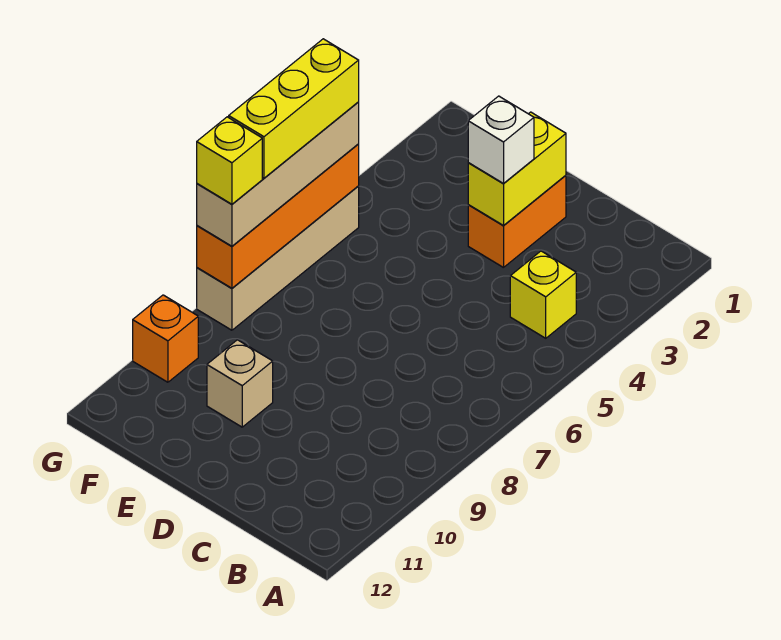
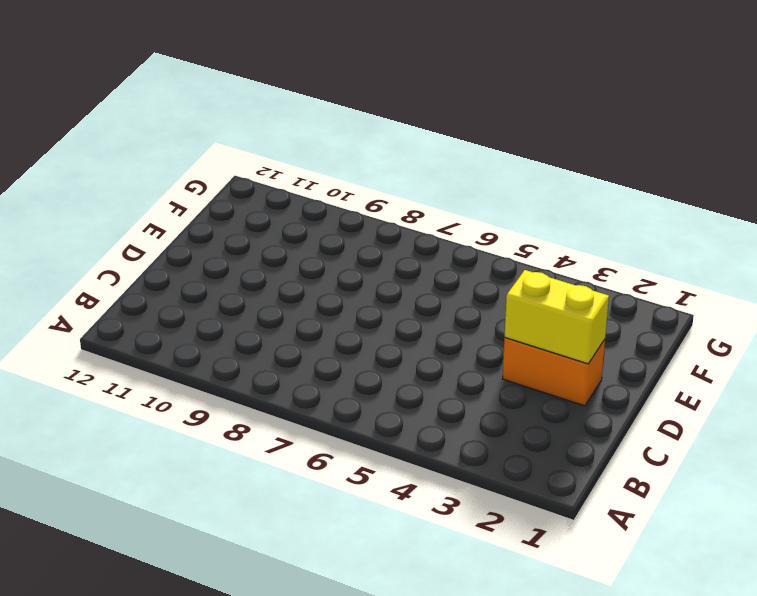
none -> yellow 1x1 brick [510,251,576,338]
none -> tan 1x1 brick [207,340,273,427]

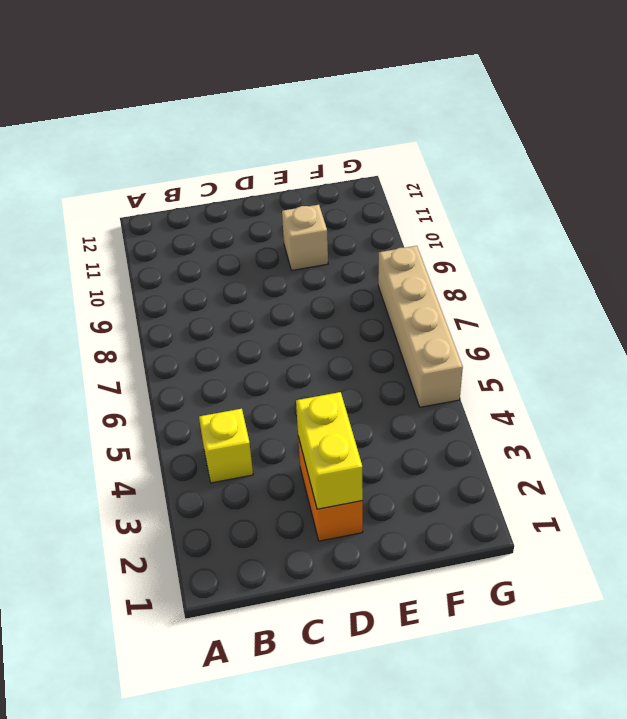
none -> orange 1x1 brick [133,295,198,382]
none -> orange 1x4 brick [197,144,359,288]

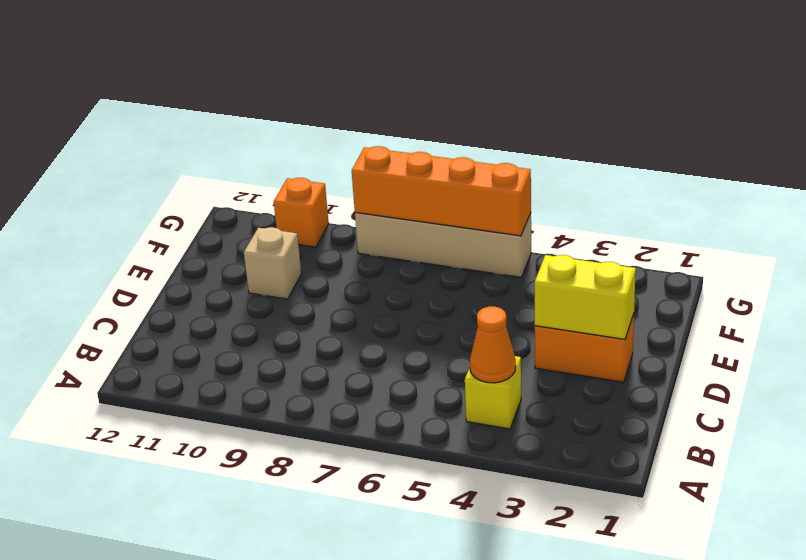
orange 1x1 cone [470,306,516,383] -> none
none -> white 1x1 brick [468,96,534,183]
none -> tan 1x4 brick [197,102,359,246]

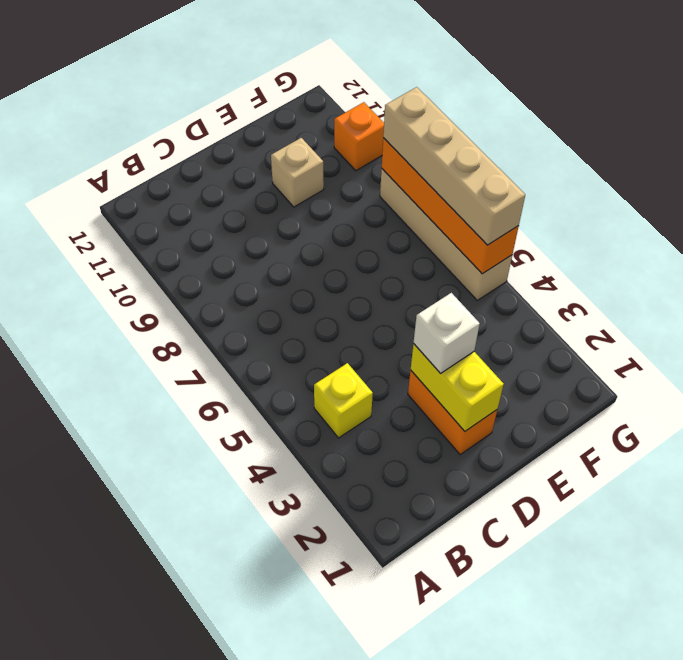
none -> yellow 1x3 brick [229,39,359,178]
none -> yellow 1x1 brick [197,117,262,204]

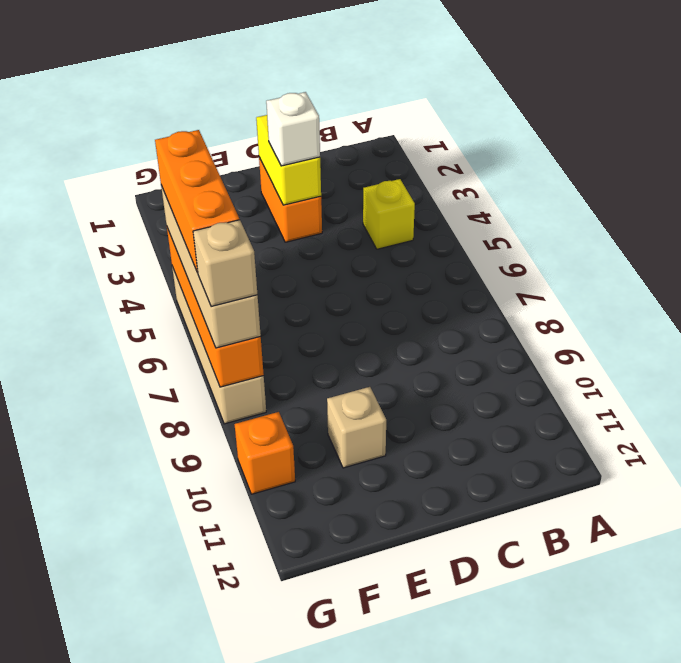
orange 1x3 brick [155,130,239,273] -> yellow 1x3 brick [229,39,359,178]
tan 1x1 brick [193,220,257,307] -> yellow 1x1 brick [197,117,262,204]

